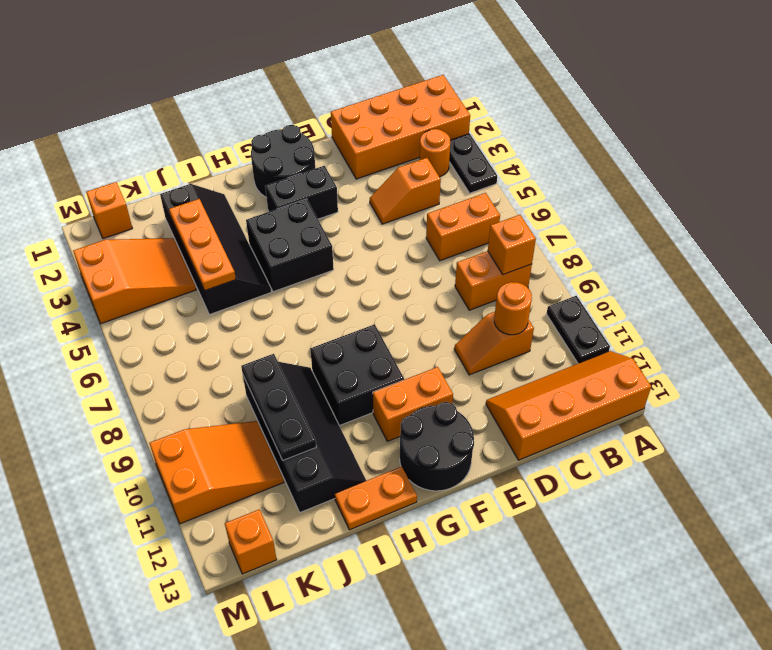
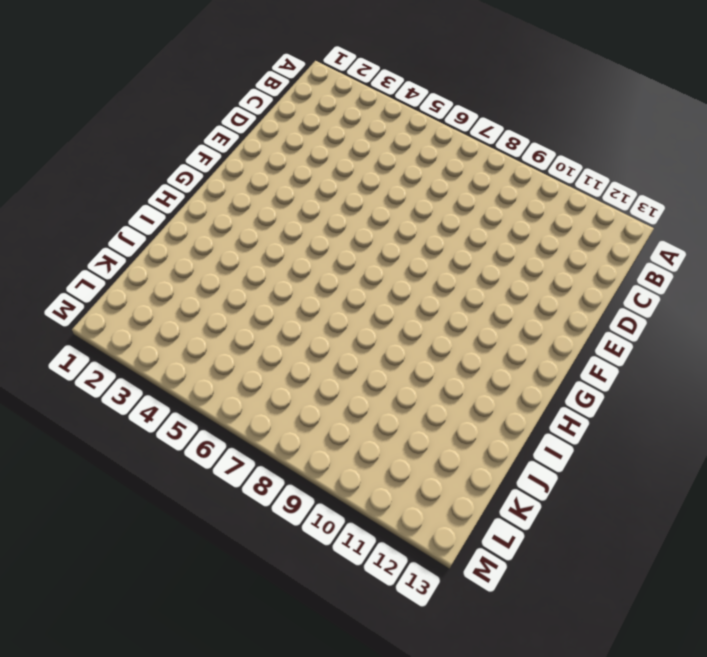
none -> orange 2x4 brick [331,75,470,179]
none -> black 1x2 plate [449,134,497,193]
none -> black 1x2 plate [547,296,610,363]

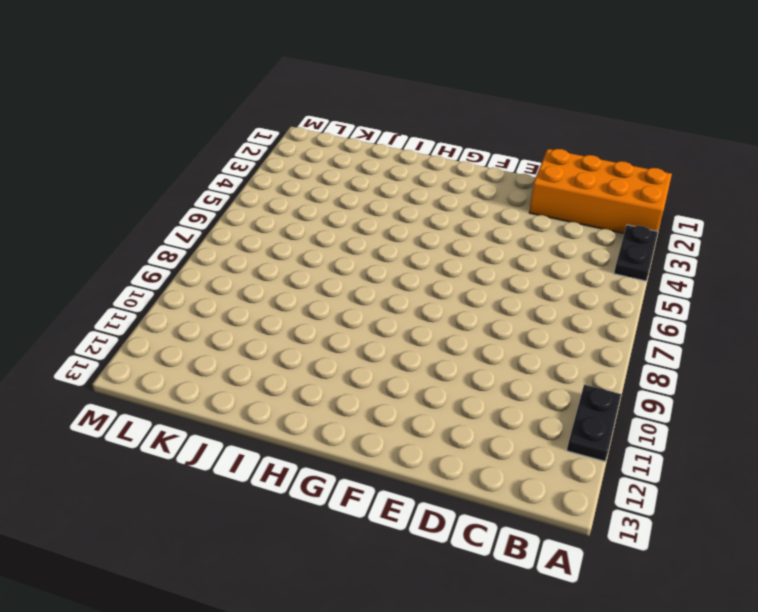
none -> orange 2x4 slope [486,351,651,460]
none -> orange 1x1 round brick [419,129,450,177]
none -> orange 1x2 brick [426,193,500,261]

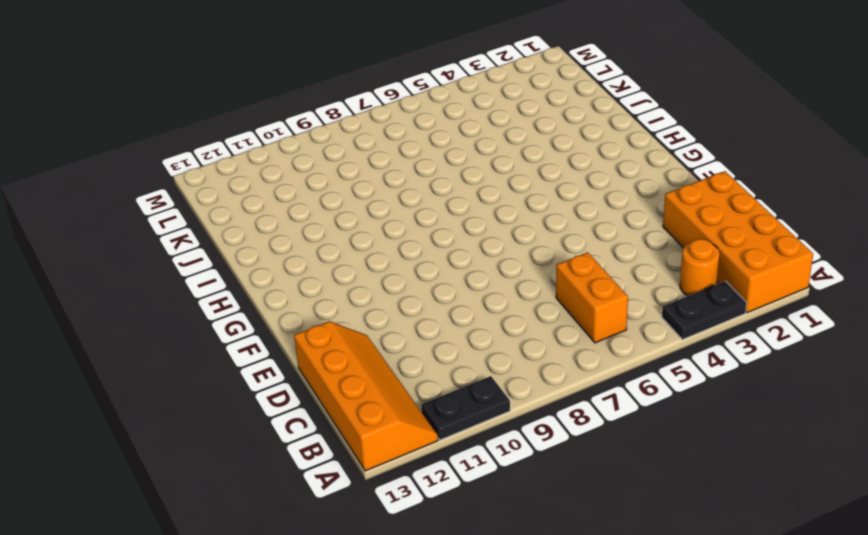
none -> orange 1x2 brick [455,251,532,310]
none -> orange 1x2 slope [370,158,441,224]
none -> orange 1x2 slope [454,312,534,375]

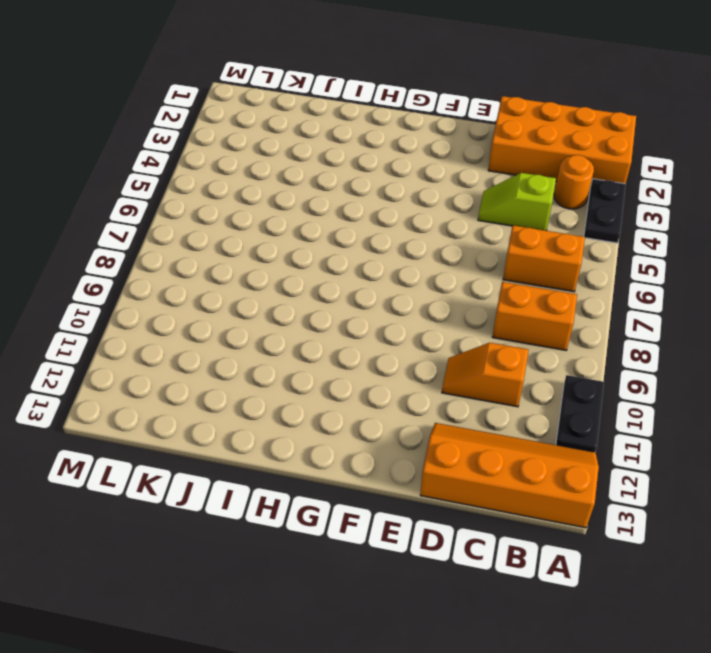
lime 1x2 slope [478,173,556,231] -> orange 1x2 slope [370,158,441,224]
none -> black 2x2 round brick [251,125,315,197]
none -> black 1x2 brick [265,166,338,219]
none -> orange 1x2 brick [373,367,453,441]

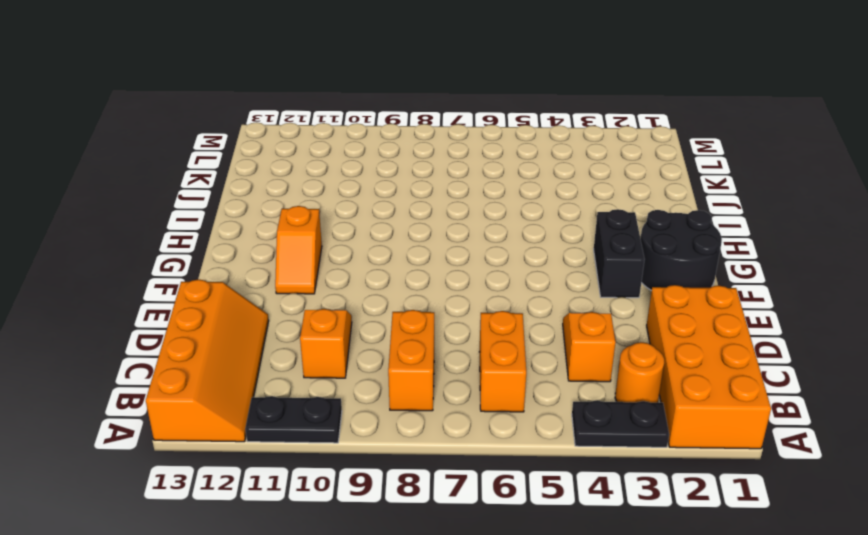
orange 1x2 slope [275,206,322,294] -> orange 1x2 brick [373,367,453,441]
none -> black 2x2 round brick [400,402,474,491]
none -> black 2x2 brick [246,199,334,292]
none -> black 2x2 brick [310,324,404,426]

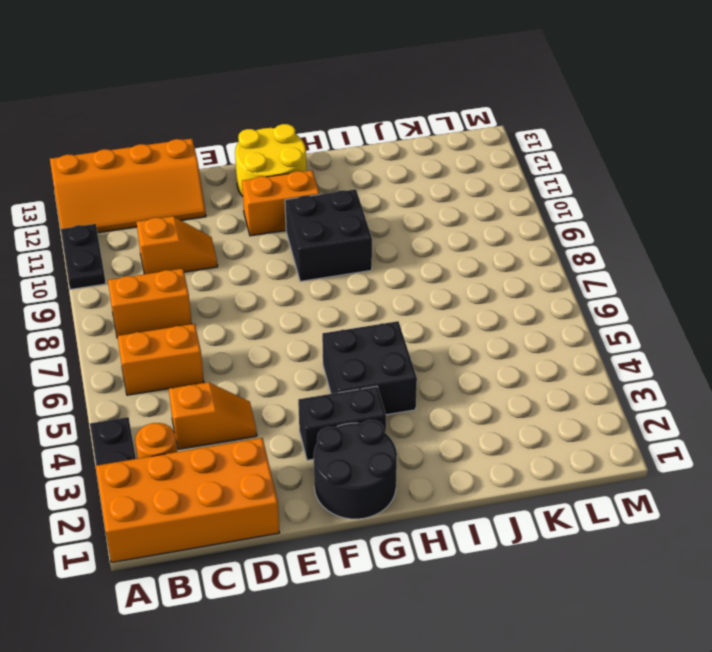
yellow 2x2 round brick [235,124,306,196] -> black 2x2 round brick [400,402,474,491]
none -> orange 1x2 plate [335,467,417,530]
none -> black 2x4 slope [160,184,271,315]
none -> black 2x4 slope [243,362,366,512]

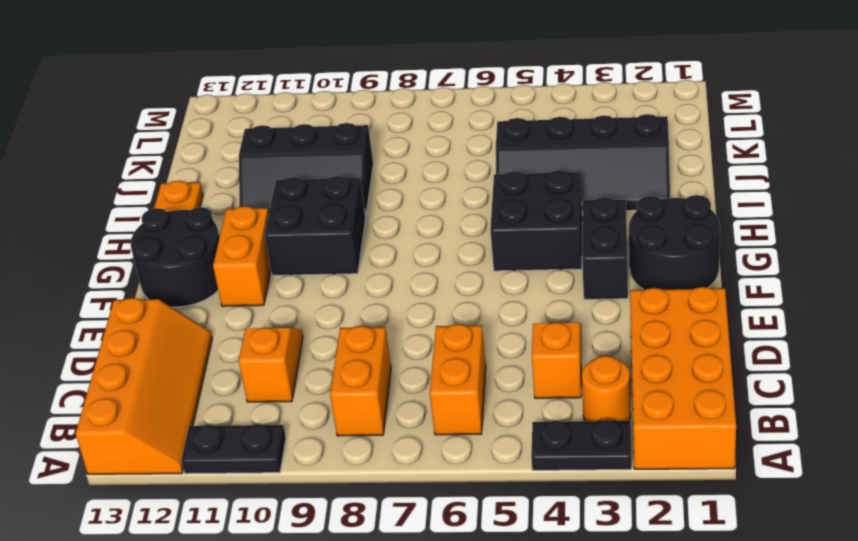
black 2x3 slope [239,123,373,216] -> black 2x4 slope [243,362,366,512]
none -> orange 2x3 slope [73,238,196,324]
none -> orange 2x3 slope [149,421,284,524]
none -> orange 1x1 brick [86,182,132,239]

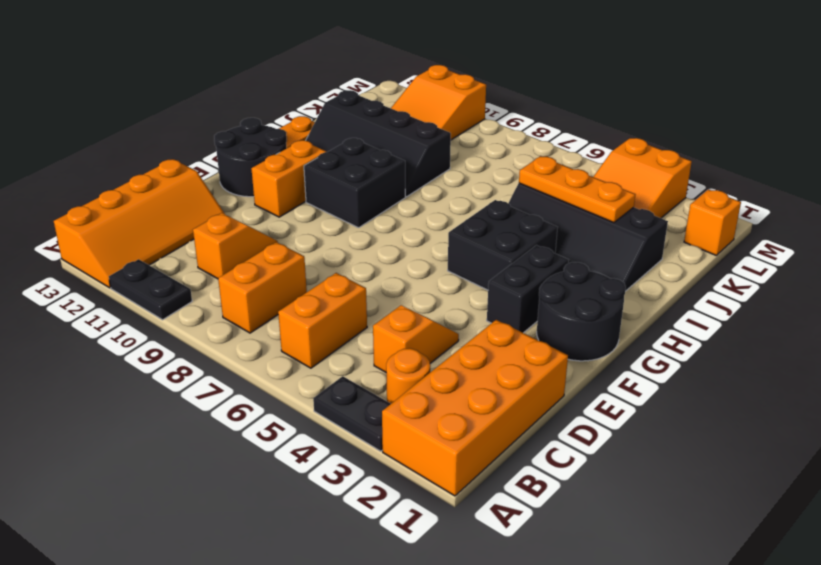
none -> orange 1x1 brick [225,509,277,574]
none -> orange 1x1 brick [488,215,536,275]
none -> orange 1x1 round brick [494,282,532,335]

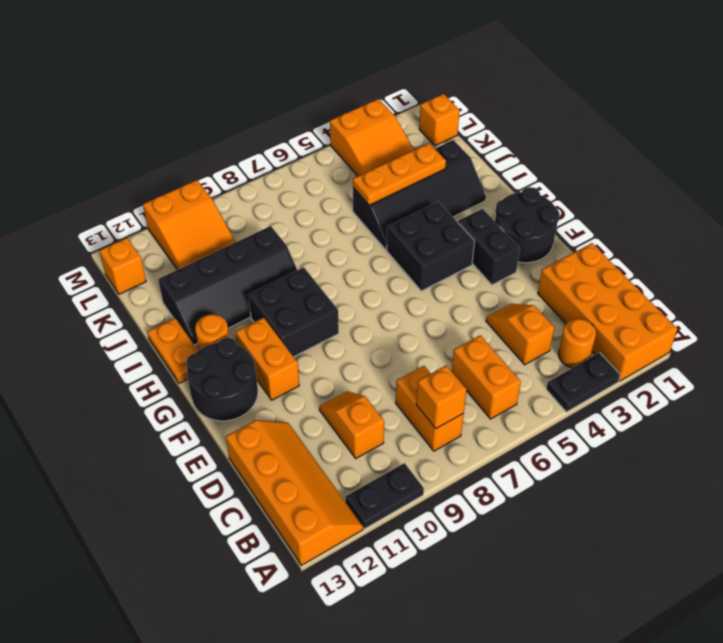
orange 1x1 round brick [195,314,229,350] -> orange 1x1 round brick moved to [494,282,532,335]
none -> black 1x3 plate [241,354,316,460]

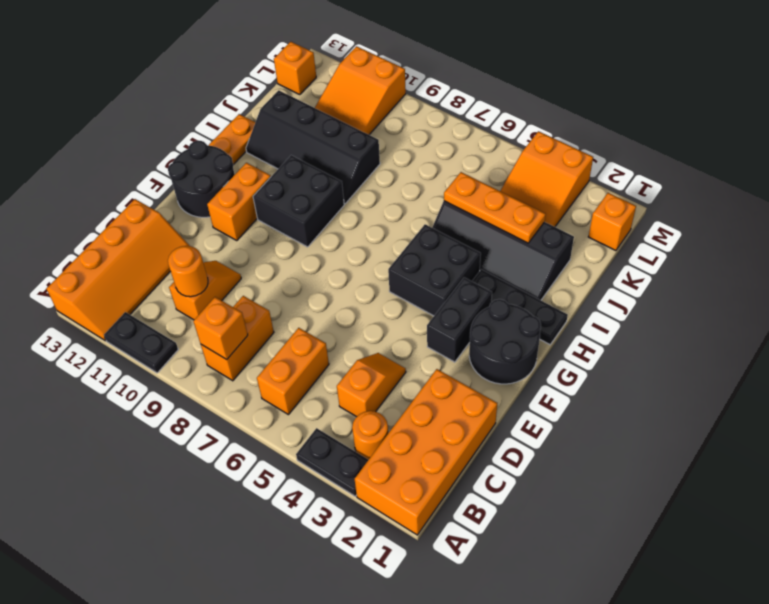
black 1x3 plate [472,269,568,344] -> black 1x3 plate moved to [241,354,316,460]

